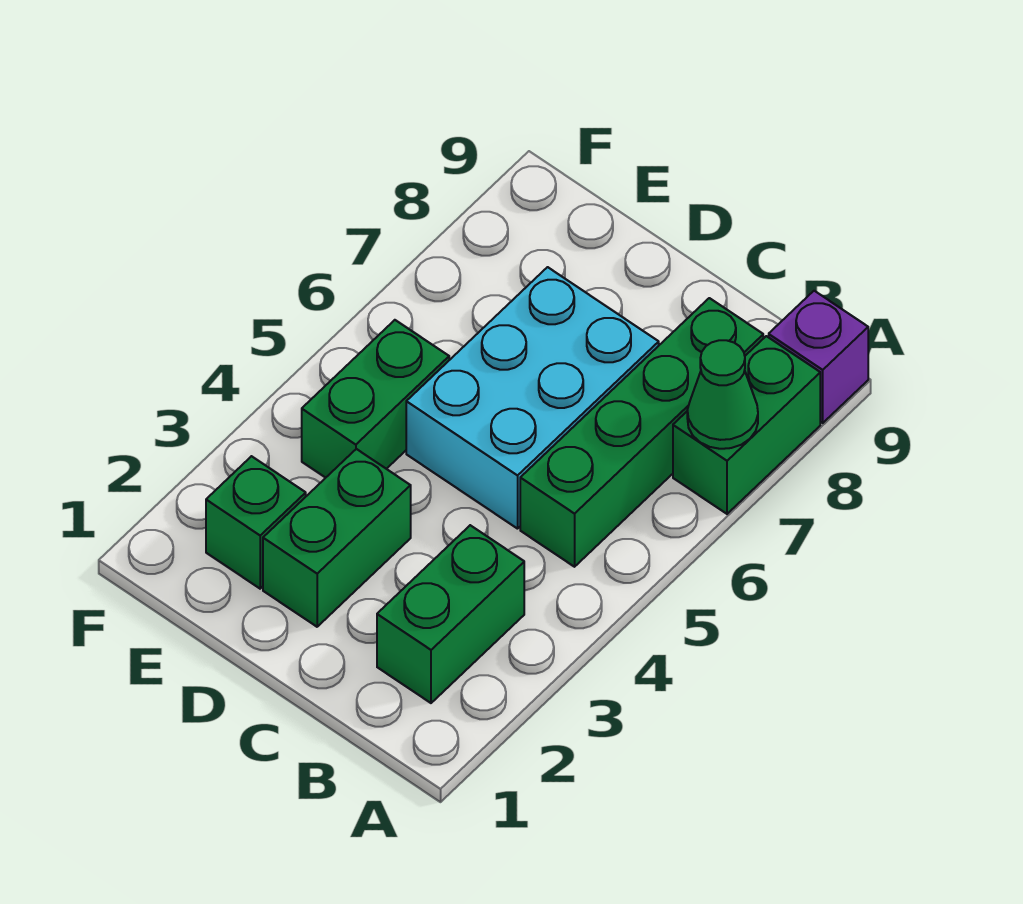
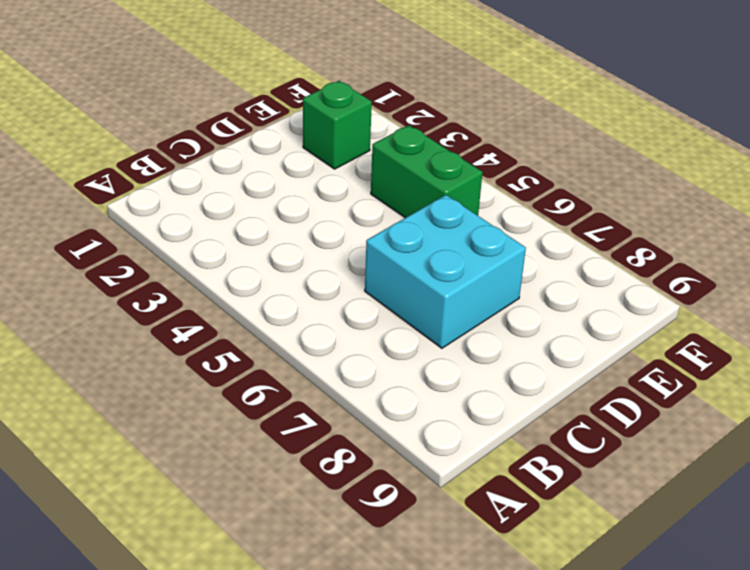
cyan 2x2 brick [365,195,526,348] -> cyan 2x3 brick [406,267,659,529]
none -> green 1x2 brick [673,336,820,514]
none -> purple 1x1 brick [769,291,868,423]

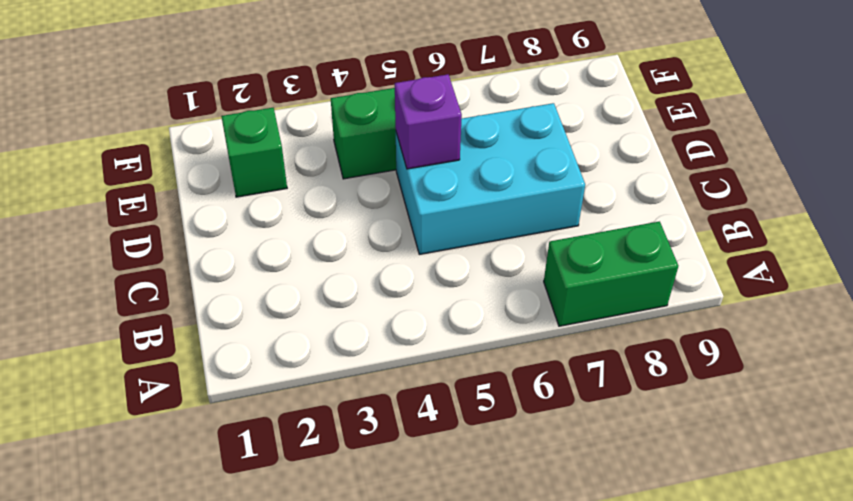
purple 1x1 brick [395,74,462,169] -> purple 1x1 brick moved to [769,291,868,423]
none -> green 1x2 brick [377,525,524,703]
none -> green 1x4 brick [520,298,763,567]

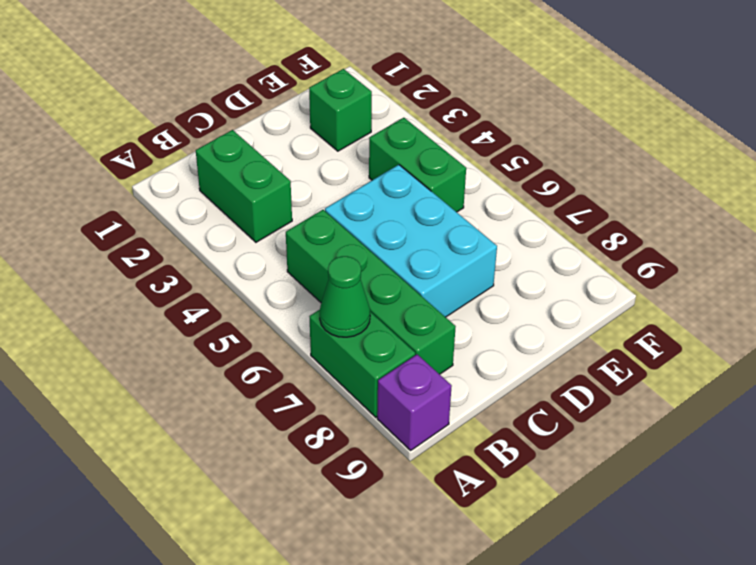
none -> green 1x2 brick [263,449,411,627]

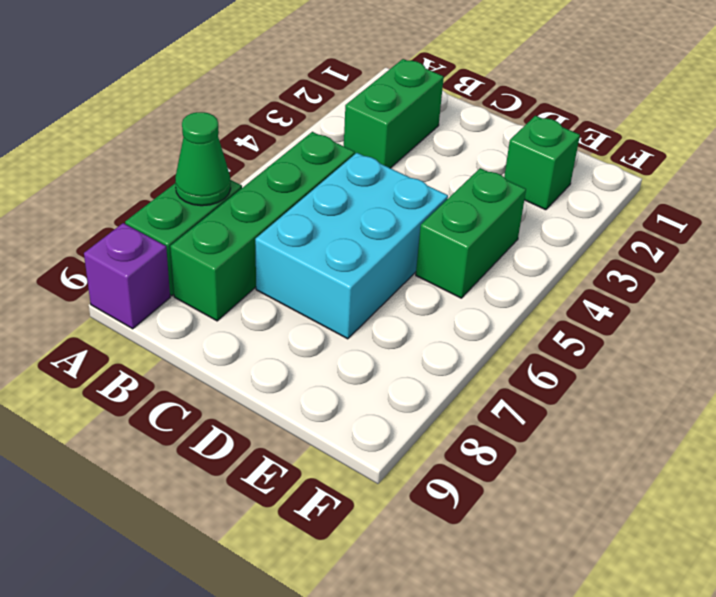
none -> green 1x2 brick [263,449,411,627]

